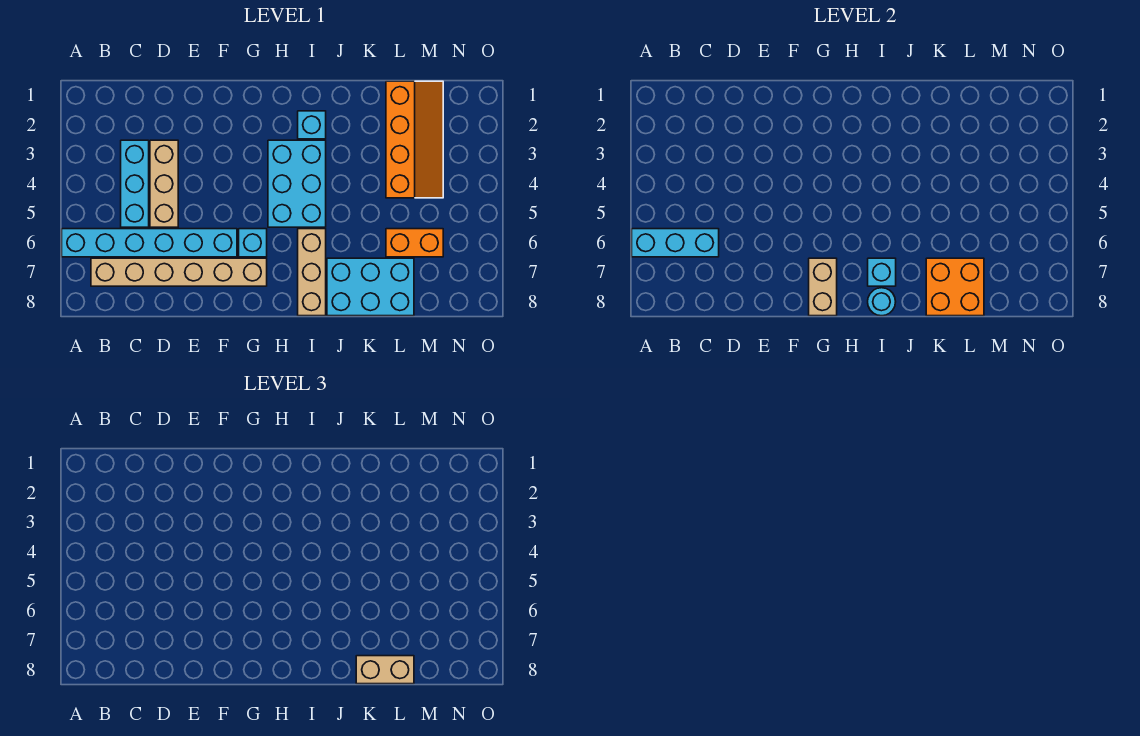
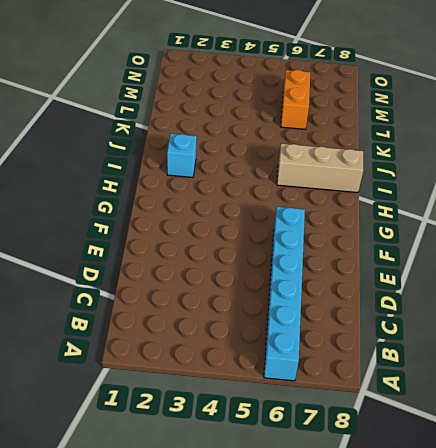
none -> tan 1x6 brick [91,258,267,286]
none -> cyan 1x3 brick [121,140,149,227]
none -> tan 1x3 brick [150,140,178,227]

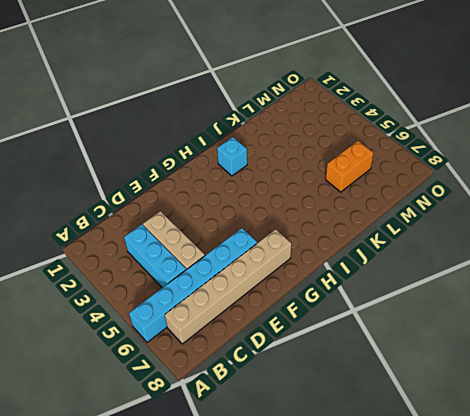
none -> cyan 1x1 brick [239,229,267,257]
none -> cyan 2x3 brick [268,140,326,227]
none -> tan 1x3 brick [298,229,326,316]

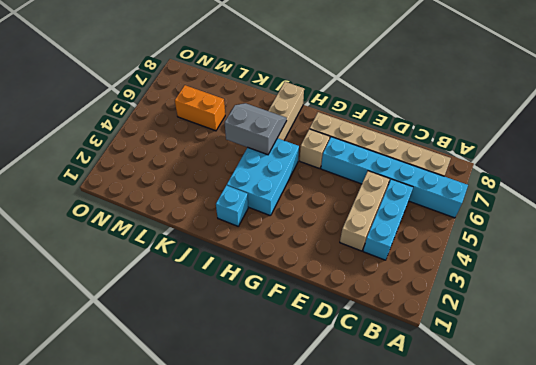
tan 1x1 brick [300,129,330,169] -> cyan 1x1 brick [239,229,267,257]
grey 2x2 slope [225,103,287,155] -> none
none -> cyan 2x3 brick [327,258,414,316]
none -> orange 2x4 slope [386,81,443,198]
none -> cyan 1x3 brick [632,229,719,257]

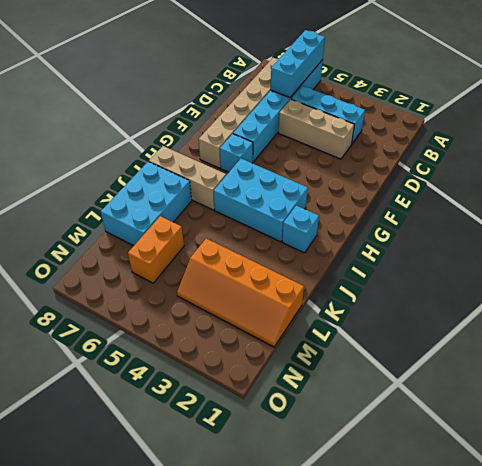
none -> tan 1x2 brick [809,258,837,316]
none -> cyan 1x1 brick [868,258,896,286]
none -> cyan 1x1 round brick [868,288,896,316]

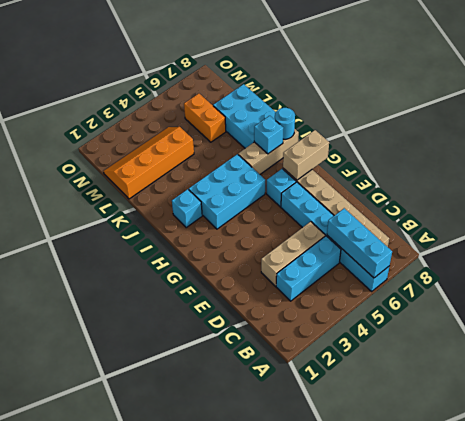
none -> orange 2x2 brick [926,258,984,316]
none -> tan 1x2 brick [356,656,414,684]

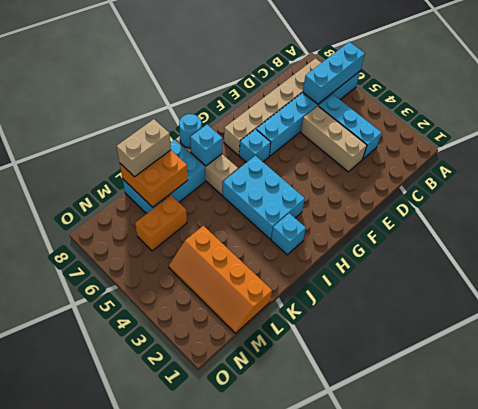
none -> tan 1x2 brick [809,258,837,316]

